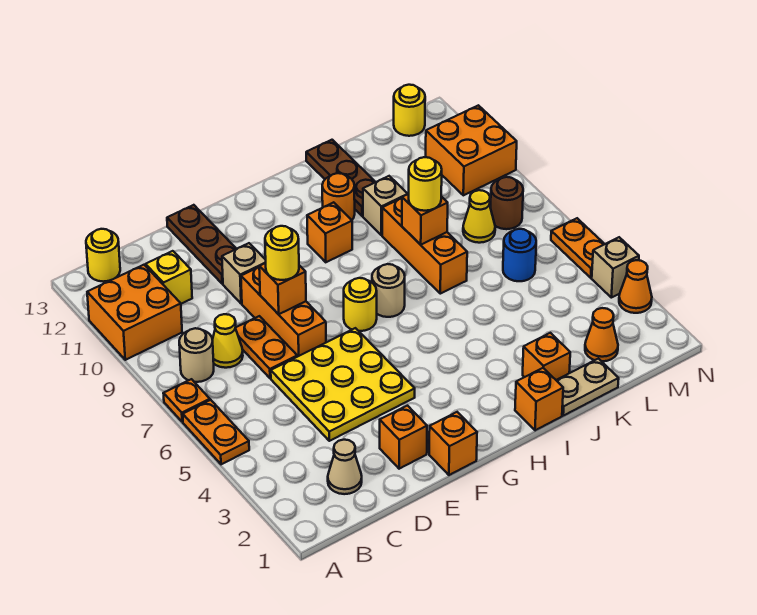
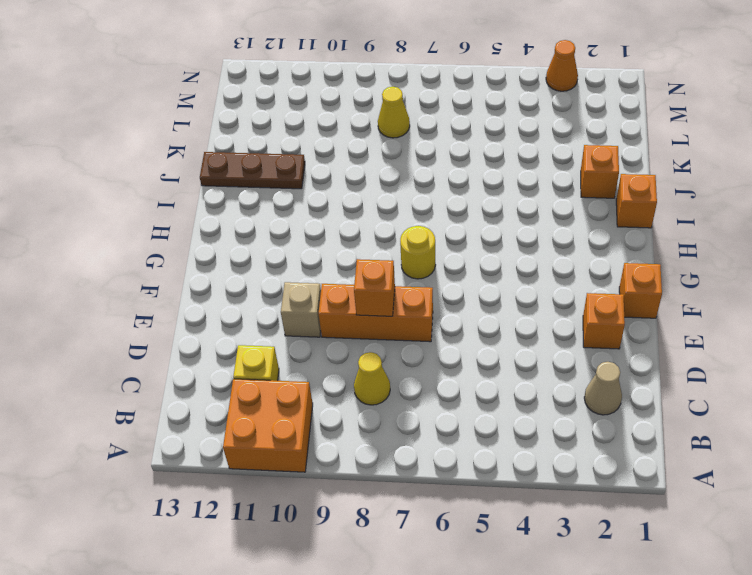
none -> orange 1x2 plate [183,400,249,464]
none -> orange 1x1 plate [163,379,210,422]
none -> tan 1x1 round brick [179,328,214,382]
none -> yellow 1x1 round brick [86,229,120,282]

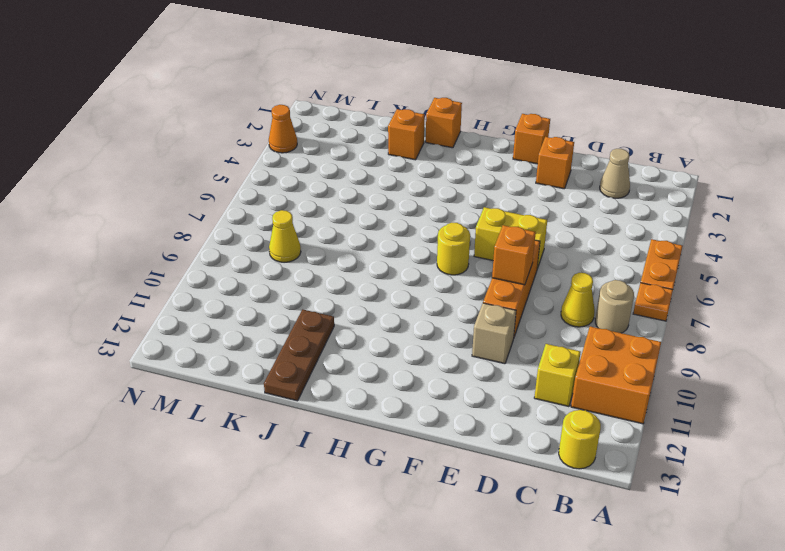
yellow 1x2 brick [474,207,547,269] -> yellow 3x3 plate [271,328,415,441]
none -> orange 1x2 plate [236,316,297,378]
none -> brown 1x3 plate [167,205,236,284]
none -> tan 1x1 round brick [372,264,405,317]
none -> orange 1x1 brick [307,202,352,262]

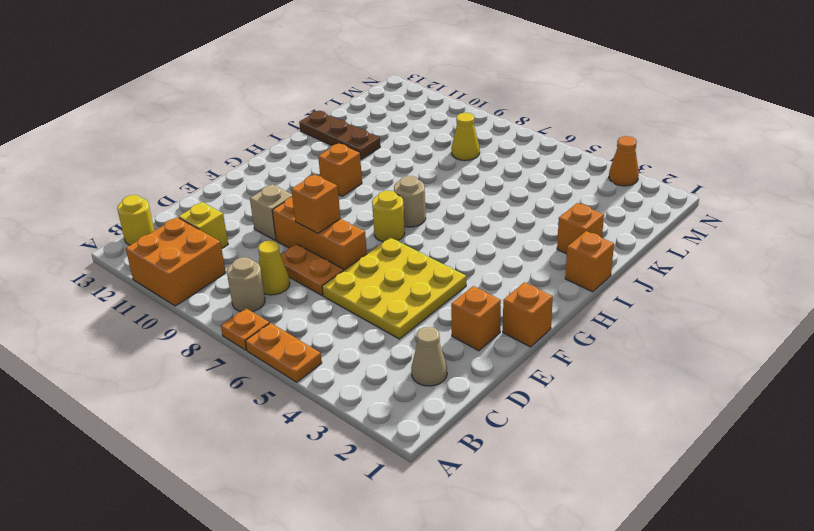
none -> brown 1x3 plate [167,205,236,284]
none -> orange 1x1 round brick [322,173,355,220]
none -> tan 1x2 plate [556,359,619,416]
none -> orange 1x3 brick [382,198,467,294]

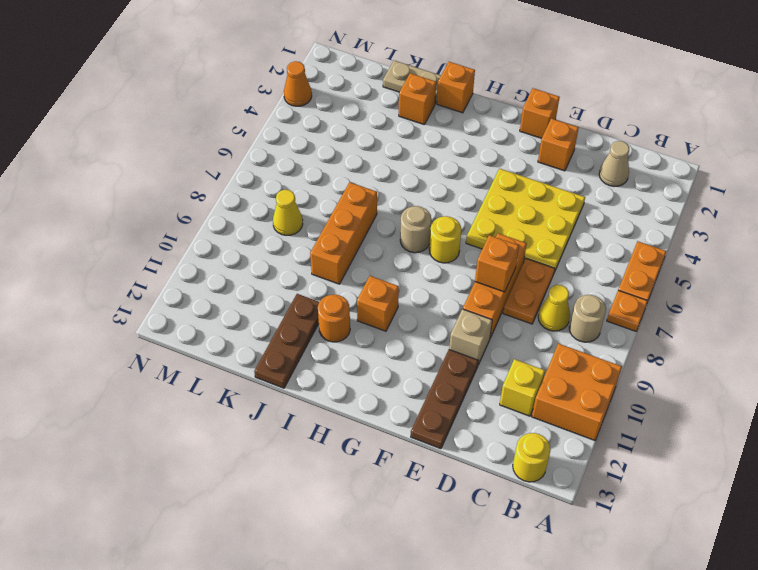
none -> tan 1x1 brick [363,176,408,235]
none -> orange 1x1 cone [585,308,618,361]
none -> blue 1x1 round brick [503,229,536,281]
none -> brown 1x1 round brick [491,177,523,229]

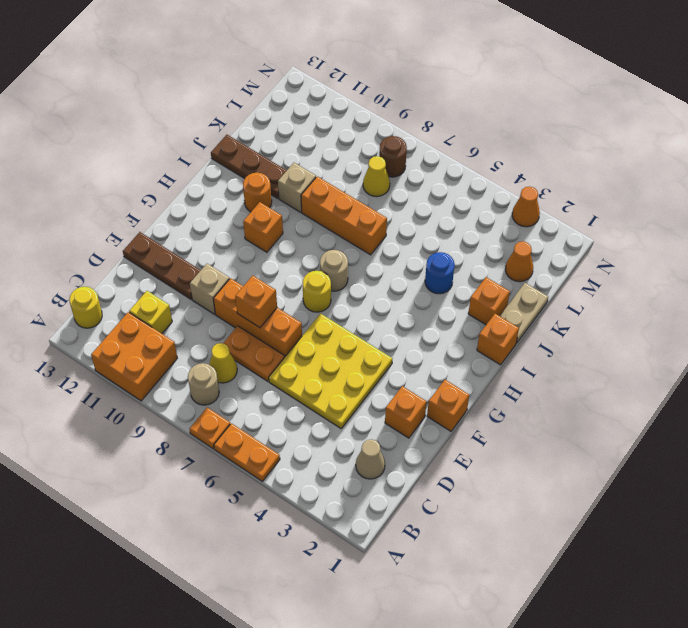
blue 1x1 round brick [425,252,455,294] -> blue 1x1 round brick moved to [503,229,536,281]
none -> orange 2x2 brick [426,105,517,195]
none -> yellow 1x1 round brick [394,85,425,136]
none -> tan 1x1 brick [592,237,639,298]
none -> orange 1x2 plate [551,218,604,278]

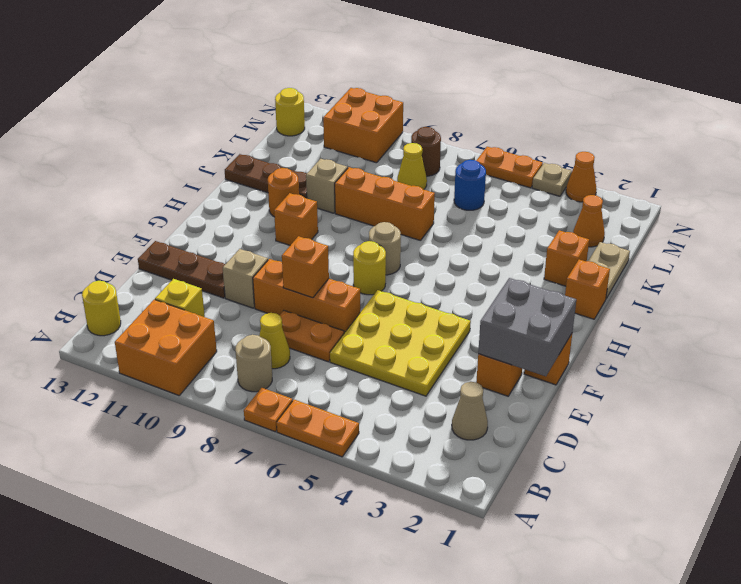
grey 2x2 brick [478,278,576,376] -> none
tan 1x1 plate [532,163,572,196] -> tan 1x1 brick [592,237,639,298]
none -> orange 1x1 brick [402,194,448,245]
none -> yellow 1x1 round brick [265,226,299,280]
none -> yellow 1x1 round brick [409,157,442,211]

